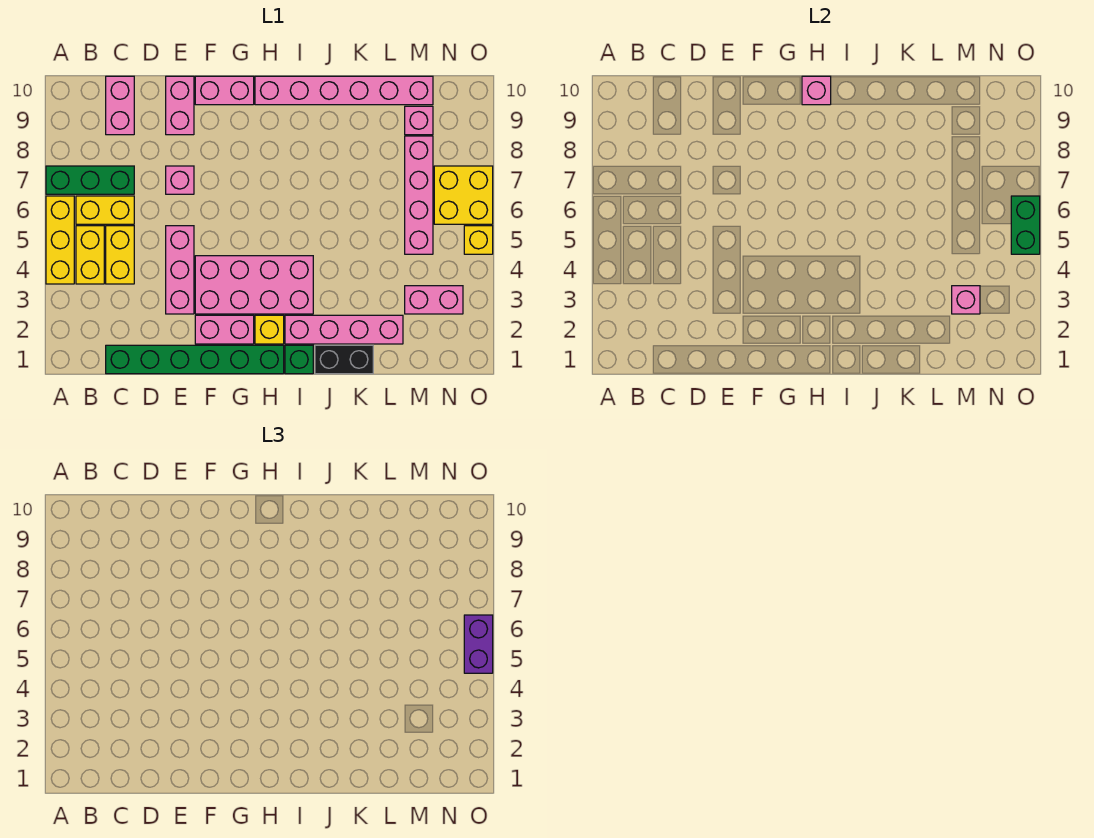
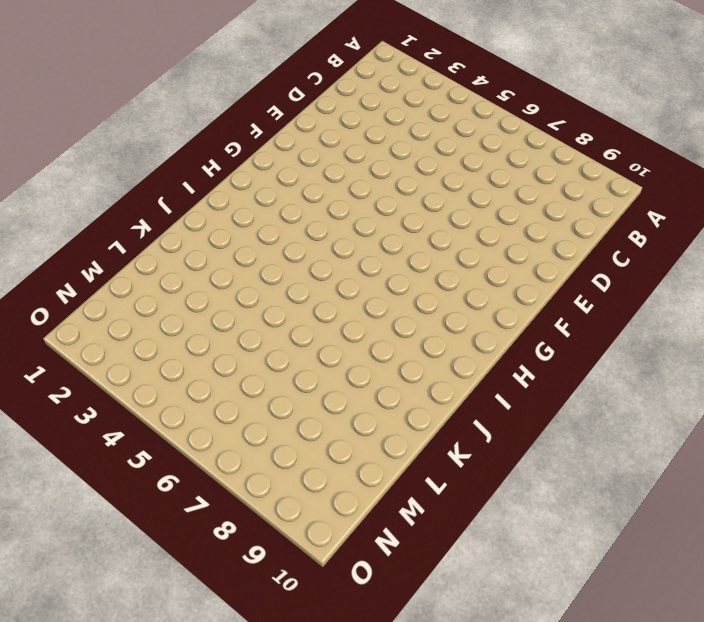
none -> yellow 1x3 brick [46,196,74,284]
none -> green 1x3 brick [46,166,134,194]
none -> yellow 1x2 brick [76,226,104,284]

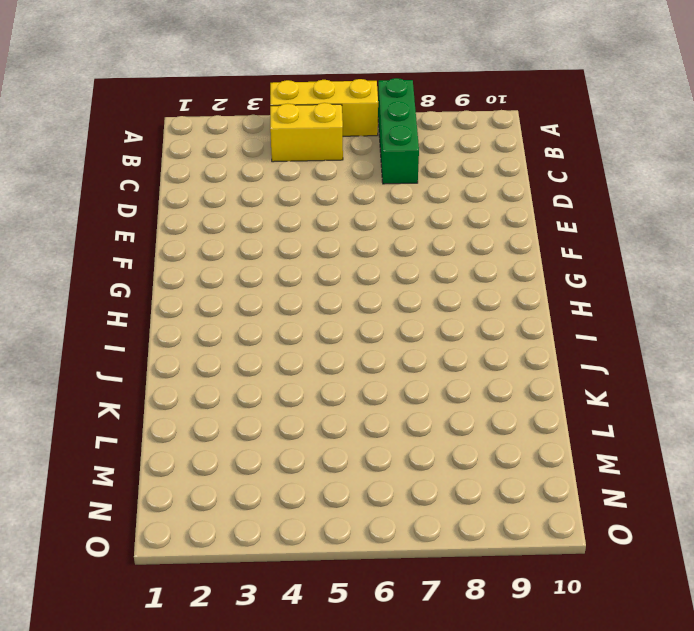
none -> yellow 1x2 brick [76,196,134,224]
none -> green 1x6 brick [106,345,284,374]
none -> yellow 1x2 brick [106,226,134,284]

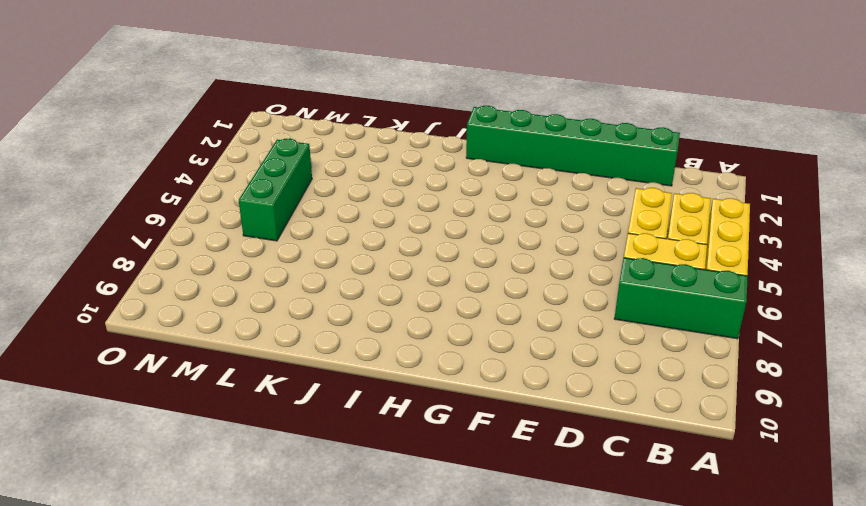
green 1x3 brick [239,138,312,241] -> pink 1x4 brick [405,136,433,254]
none -> pink 1x2 brick [106,76,134,135]
none -> pink 1x3 brick [166,226,194,314]
none -> pink 1x1 brick [166,166,194,194]

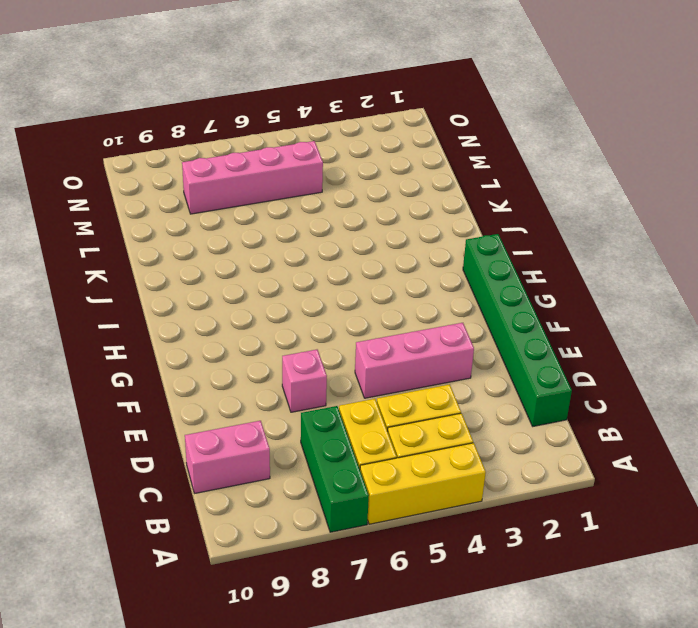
none -> pink 1x2 brick [166,76,194,135]
none -> pink 1x2 brick [195,315,254,344]
none -> pink 2x4 brick [195,256,313,314]

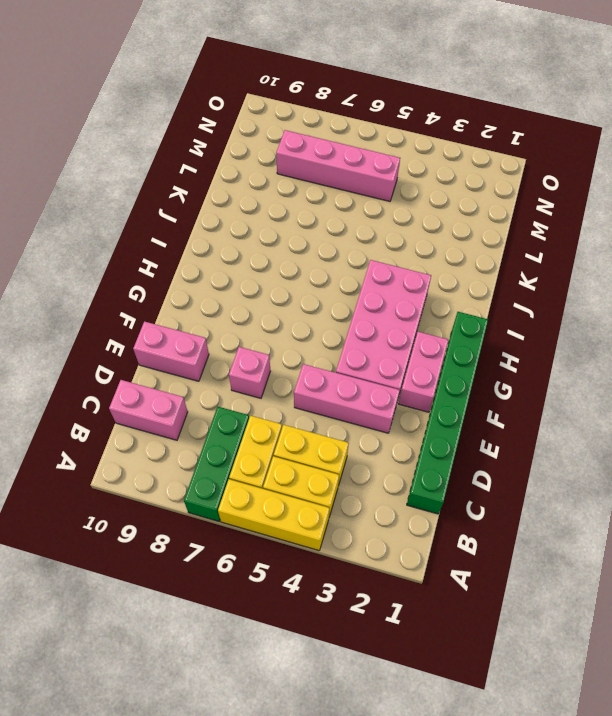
none -> pink 1x2 brick [195,76,254,105]
none -> yellow 1x1 brick [255,315,284,344]
none -> pink 1x6 brick [255,76,433,105]

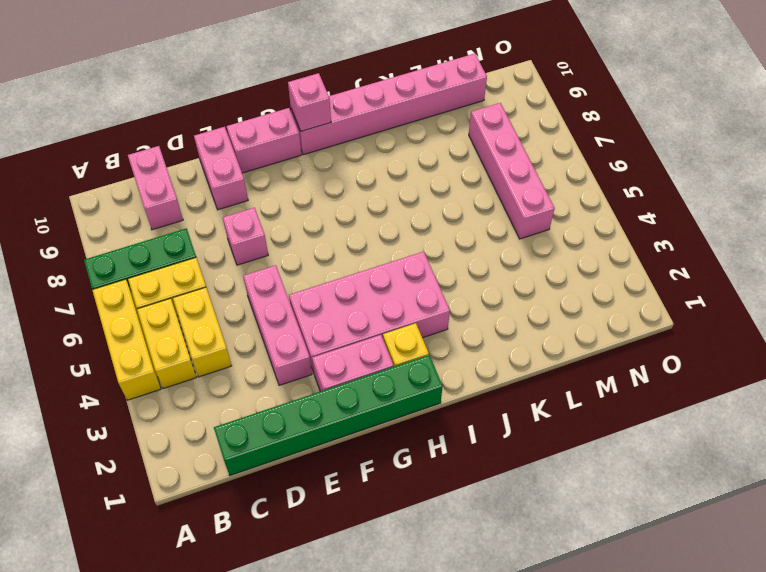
none -> green 1x1 brick [285,345,313,374]
none -> pink 1x4 brick [285,315,403,344]
none -> black 1x2 brick [315,345,373,374]

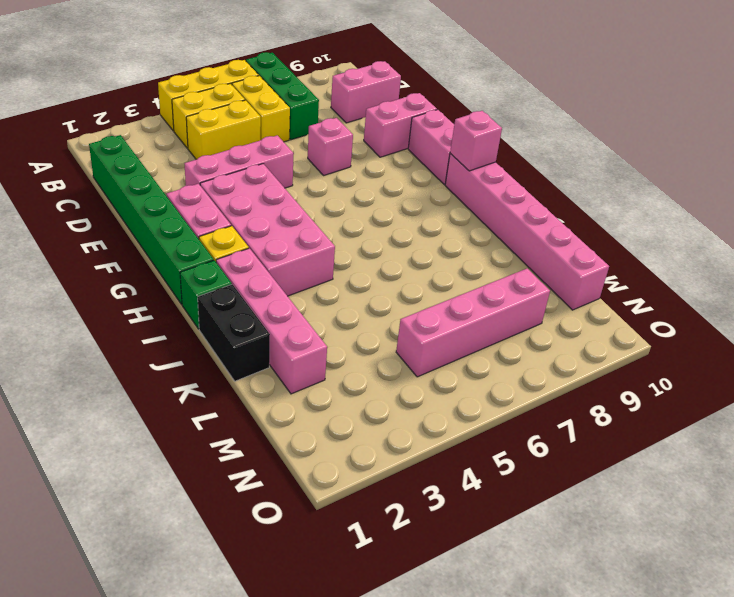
none -> pink 1x2 brick [405,286,463,314]
none -> pink 1x1 brick [405,106,433,135]
none -> yellow 2x2 brick [434,166,493,224]

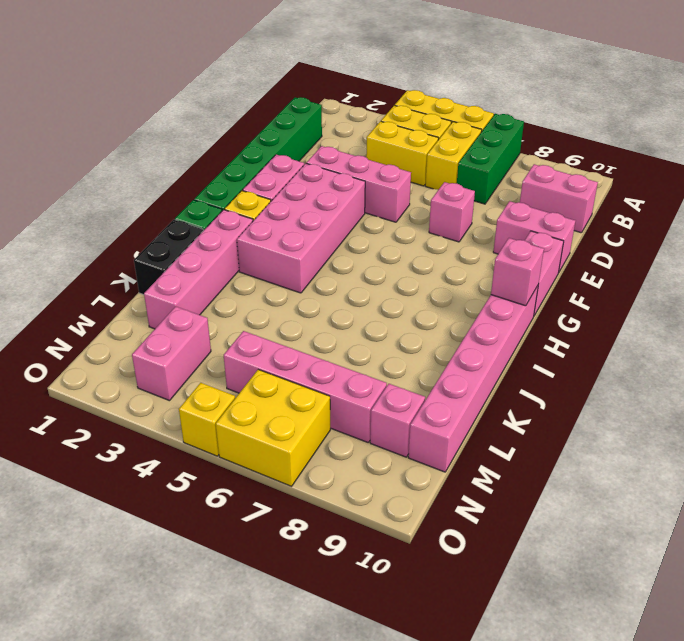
none -> pink 1x1 brick [952,286,980,314]
none -> green 1x2 brick [1011,196,1040,254]
none -> purple 1x2 brick [464,615,493,673]

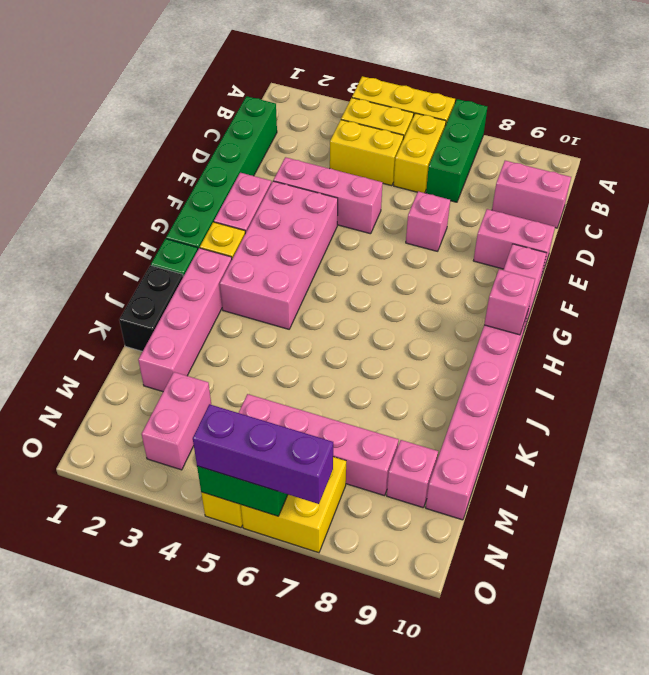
purple 1x3 brick [193,404,333,504] -> purple 1x2 brick [464,615,493,673]
none -> pink 1x1 brick [952,286,980,314]

